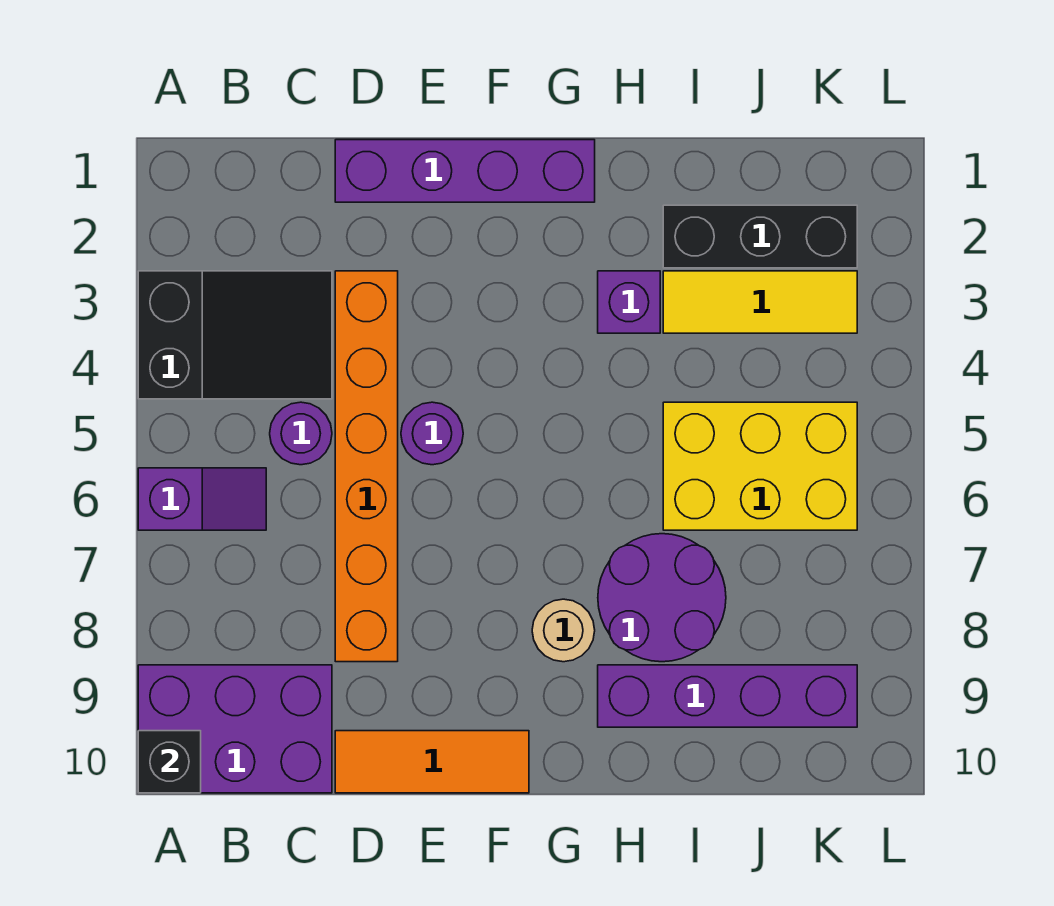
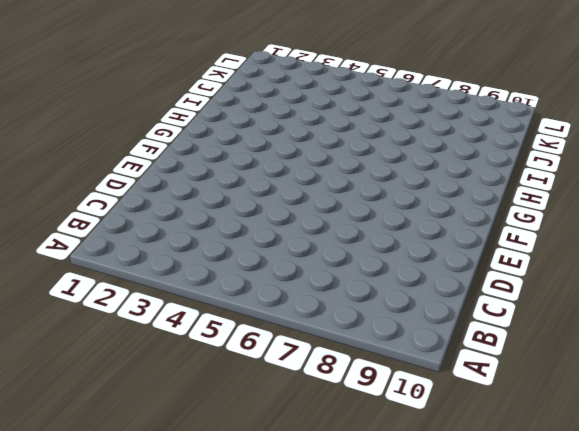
none -> black 2x3 slope [138,271,332,399]
none -> purple 1x2 slope [138,468,266,530]
none -> purple 2x3 brick [138,665,332,793]

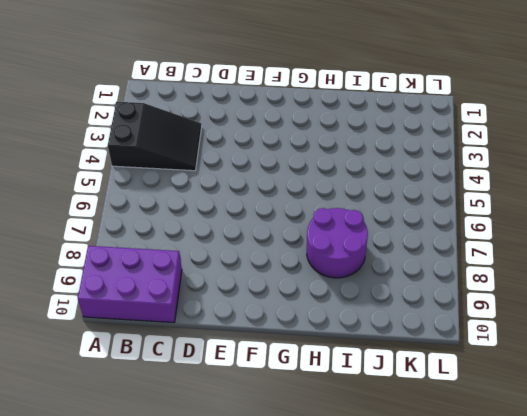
none -> purple 1x2 slope [138,468,266,530]
none -> purple 1x1 round brick [270,402,332,465]
none -> purple 1x4 brick [335,140,595,202]

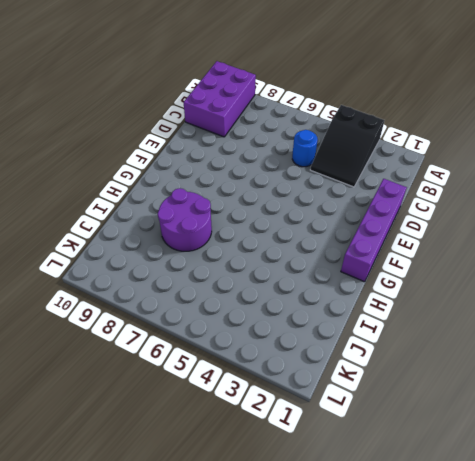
blue 1x1 round brick [292,130,318,167] -> purple 1x1 round brick [270,402,332,465]
none -> purple 1x2 slope [138,468,266,530]
none -> orange 1x6 brick [335,271,398,662]
none -> orange 1x3 tile [335,731,529,793]

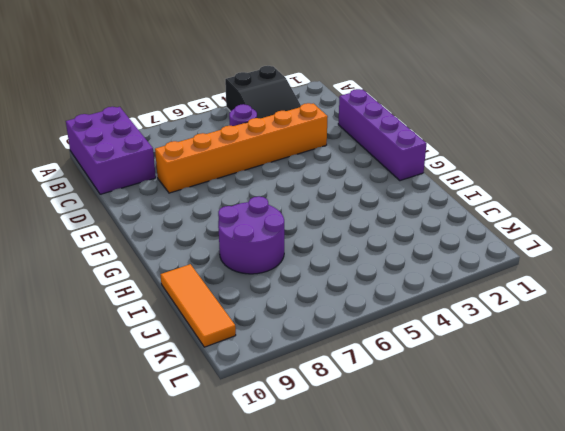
orange 1x3 tile [160,264,236,347] -> orange 1x3 tile moved to [335,731,529,793]
none -> purple 1x2 slope [138,468,266,530]
none -> purple 1x1 round brick [401,402,463,465]
none -> tan 1x1 round brick [532,599,595,662]

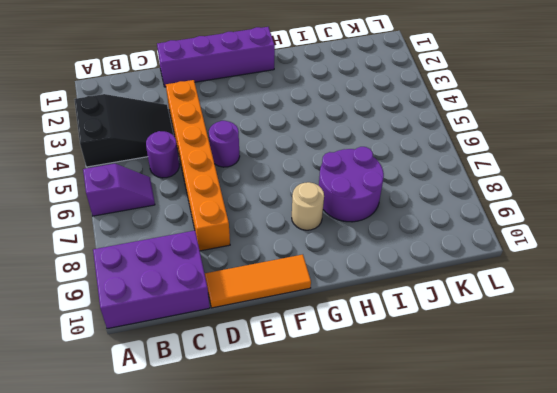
none -> purple 1x1 brick [598,271,660,333]
none -> purple 1x4 brick [598,665,857,727]
none -> black 1x3 brick [663,205,857,268]

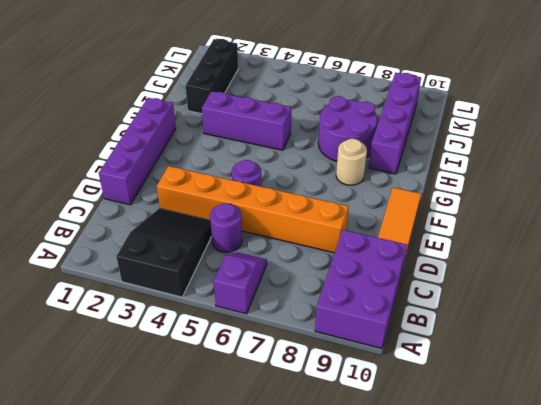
purple 1x3 brick [202,91,291,150] -> purple 1x1 brick [598,271,660,333]
none -> yellow 1x3 tile [663,271,857,333]
none -> yellow 2x3 brick [663,402,857,530]
none -> black 1x1 brick [138,731,201,793]

